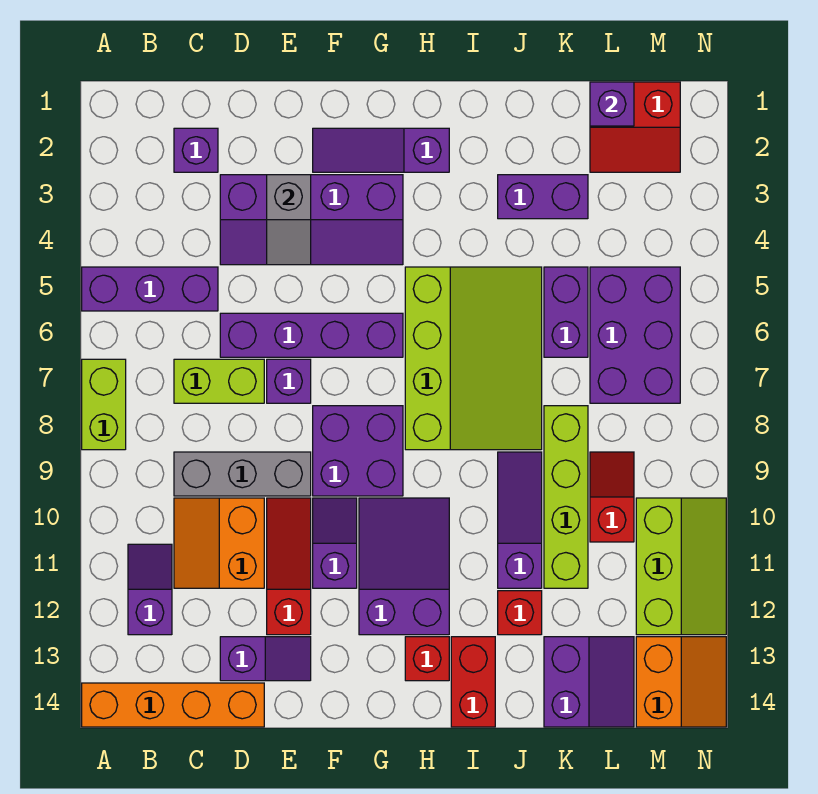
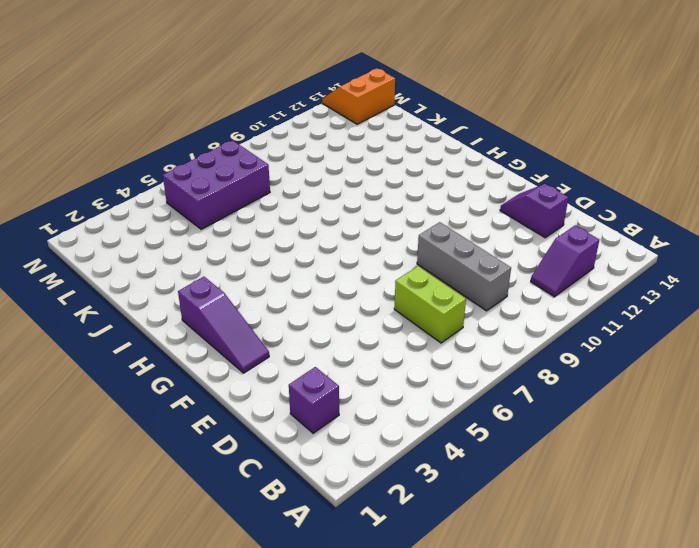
none -> purple 1x3 brick [82,267,218,311]
none -> lime 1x2 brick [82,359,126,450]
none -> orange 1x4 brick [82,683,264,727]
none -> orange 2x2 slope [174,498,264,588]

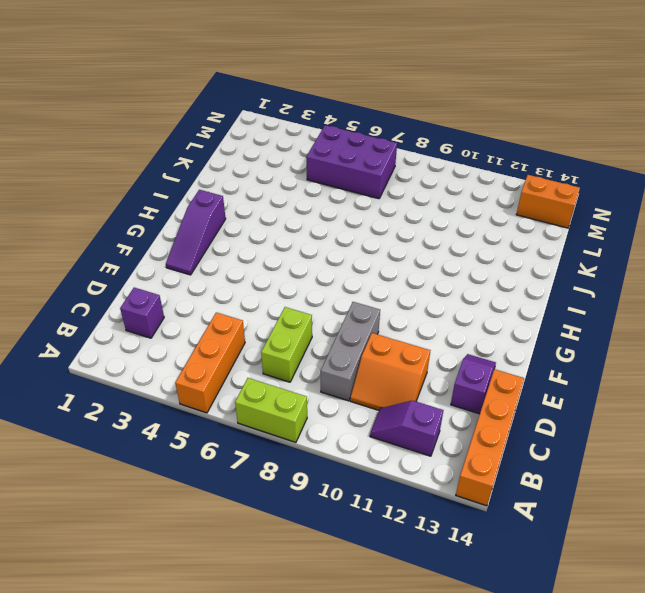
orange 1x3 brick [175,312,245,413] -> purple 1x3 brick [82,267,218,311]
none -> purple 2x4 slope [220,175,403,265]
none -> purple 1x4 brick [220,313,403,357]
none -> purple 1x1 brick [267,359,311,403]
none -> red 1x3 slope [267,498,311,635]

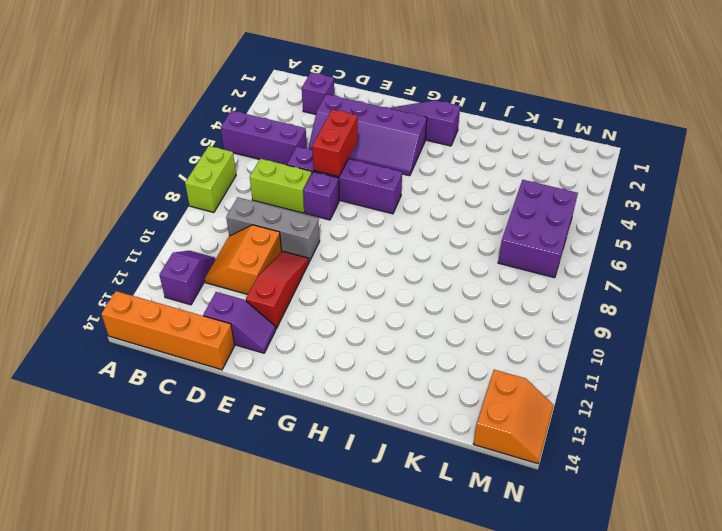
red 1x2 brick [312,109,358,177] -> red 1x2 brick moved to [451,637,495,727]
none -> purple 2x2 brick [313,406,403,496]
none -> purple 1x2 slope [313,498,357,588]
none -> purple 2x3 slope [359,498,449,635]
none -> lime 3x4 slope [405,267,542,450]

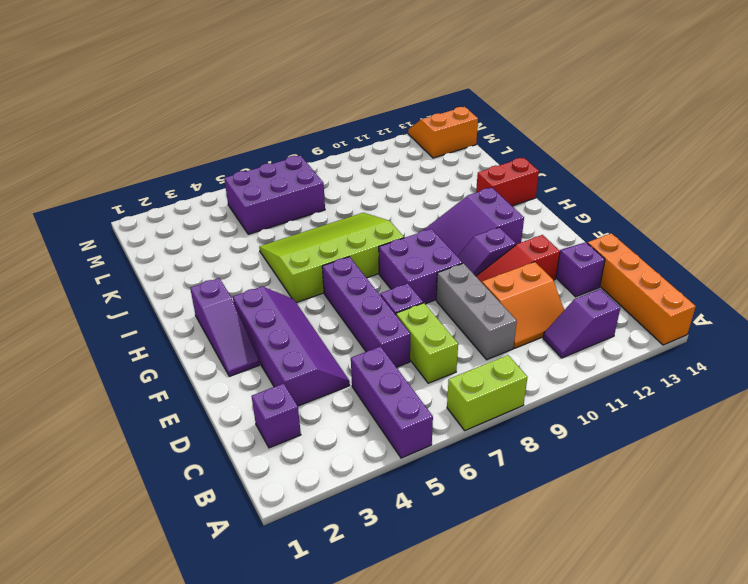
none -> red 1x1 brick [405,637,449,681]
none -> purple 1x2 brick [498,175,588,219]
none -> purple 1x3 slope [498,452,542,588]
none -> red 1x1 brick [498,591,542,635]

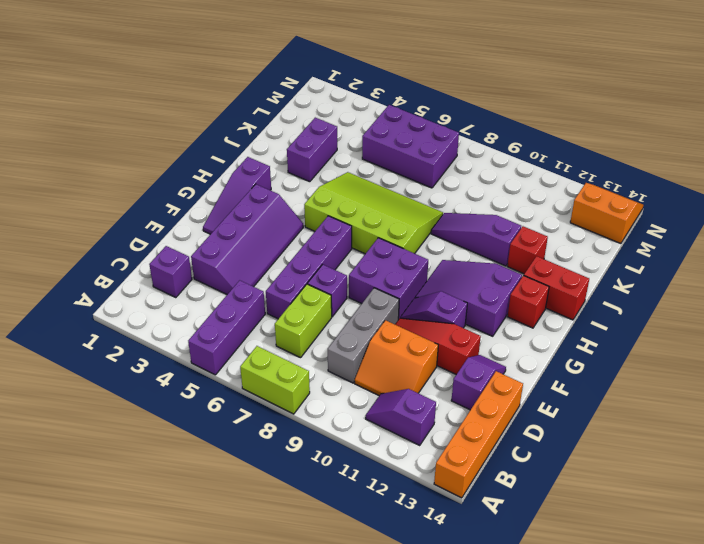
none -> purple 1x2 brick [544,267,588,357]
none -> lime 1x4 brick [544,406,588,588]
none -> purple 2x2 slope [544,637,634,727]
none -> red 2x2 slope [590,82,680,172]

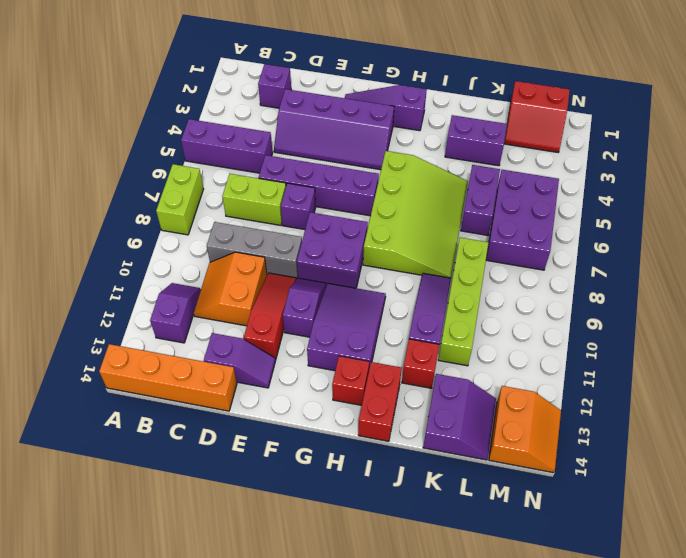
none -> red 1x2 slope [590,452,634,542]
none -> lime 2x3 slope [636,498,726,635]
none -> grey 1x2 slope [267,175,311,265]
none -> purple 1x1 brick [590,82,634,126]

